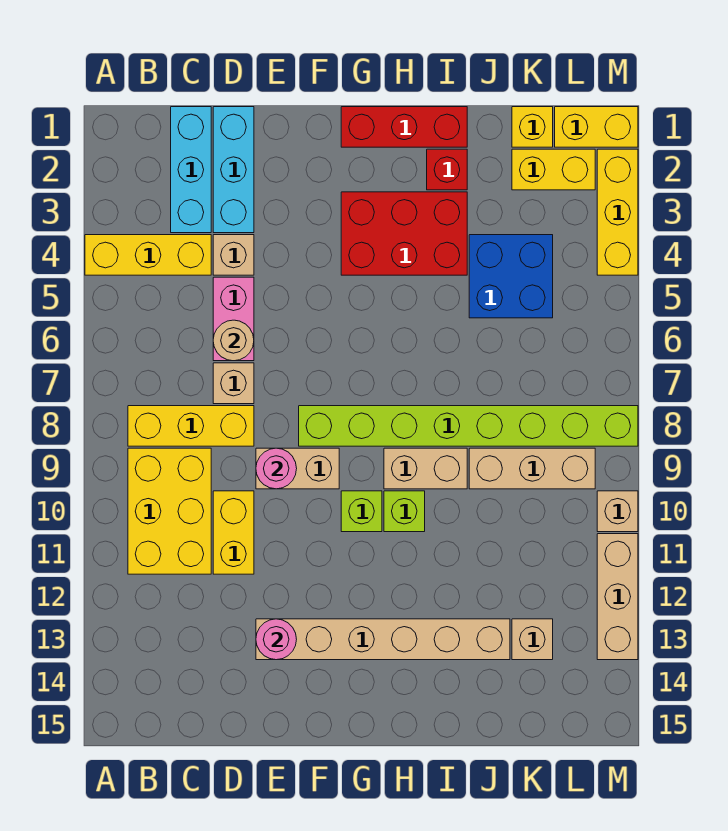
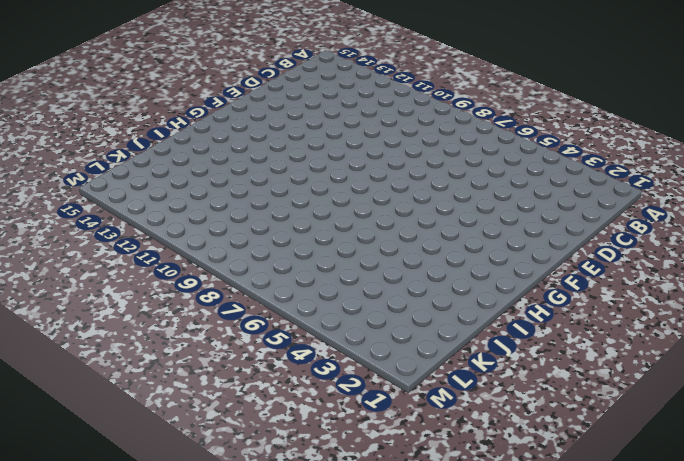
none -> yellow 1x3 brick [85,235,211,275]
none -> yellow 1x3 brick [128,406,254,446]
none -> yellow 2x3 brick [128,448,211,574]
none -> cyan 1x3 brick [171,107,211,233]

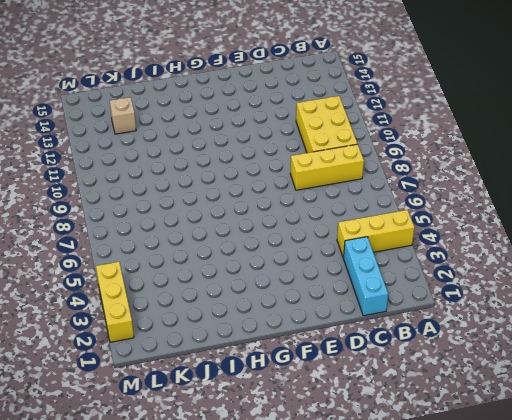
none -> cyan 1x3 brick [213,107,254,233]
none -> tan 1x1 brick [213,235,254,275]
none -> pink 1x2 brick [213,277,254,361]
none -> tan 1x1 brick [213,363,254,404]

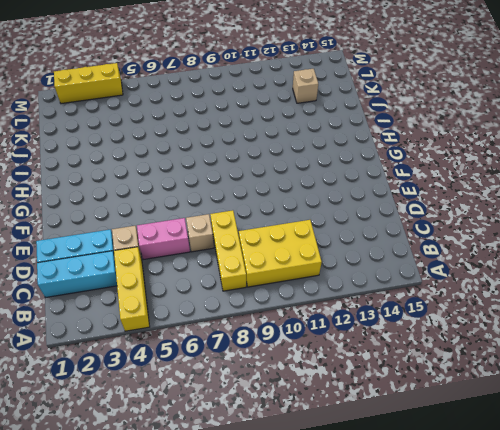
none -> yellow 1x2 brick [213,491,254,574]
none -> tan 1x2 brick [256,448,339,489]
none -> tan 1x6 brick [256,619,510,660]
none -> lime 1x8 brick [299,406,638,446]

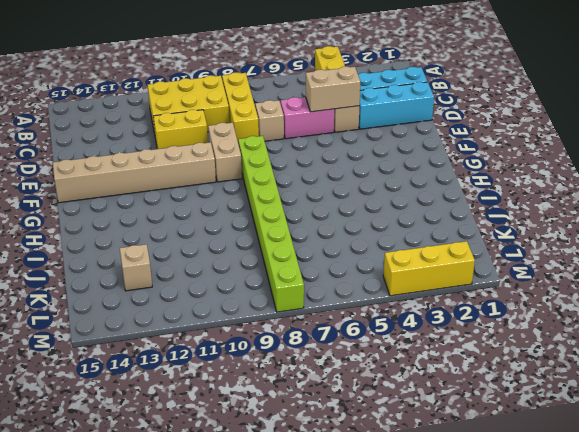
tan 1x2 brick [306,66,360,112] -> tan 1x2 brick turned to [384,448,467,489]
tan 1x6 brick [53,142,216,203] -> tan 1x6 brick turned to [256,619,510,660]
none -> red 1x3 brick [341,107,467,147]
none -> red 2x3 brick [341,192,467,275]
none -> lime 1x1 brick [341,491,382,532]
none -> lime 1x1 brick [384,491,425,532]

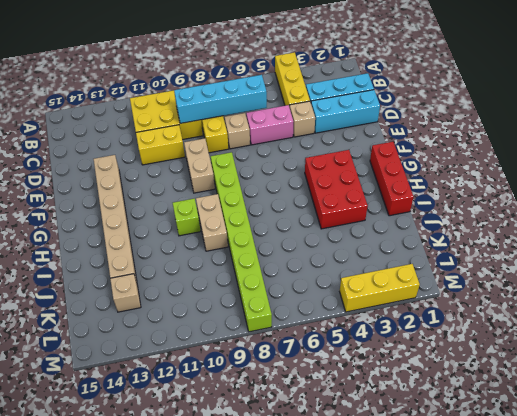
cyan 1x4 brick [174,75,267,123] -> none
none -> lime 1x1 brick [341,491,382,532]
none -> red 1x1 brick [427,149,467,190]
none -> blue 2x2 brick [469,235,553,318]
none -> tan 1x3 brick [469,448,595,489]

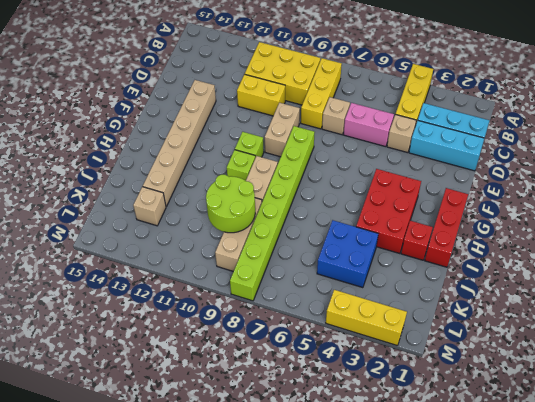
lime 2x2 round brick [206,175,255,233] -> none
none -> yellow 1x1 brick [512,107,553,147]
none -> yellow 1x2 brick [512,149,595,190]
none -> yellow 1x2 brick [555,107,638,147]
none -> tan 1x1 brick [597,491,638,532]

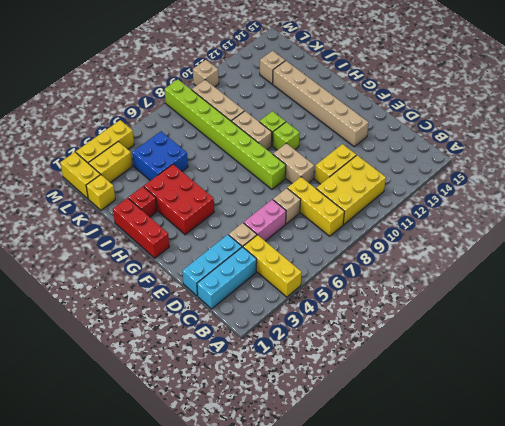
yellow 1x2 brick [89,142,132,183] -> yellow 1x2 brick turned to [512,149,595,190]
none -> tan 1x3 brick [597,534,638,660]
none -> tan 1x1 round brick [213,320,254,361]
none -> pink 1x1 round brick [256,448,297,489]
none -> pink 1x1 round brick [256,619,297,660]

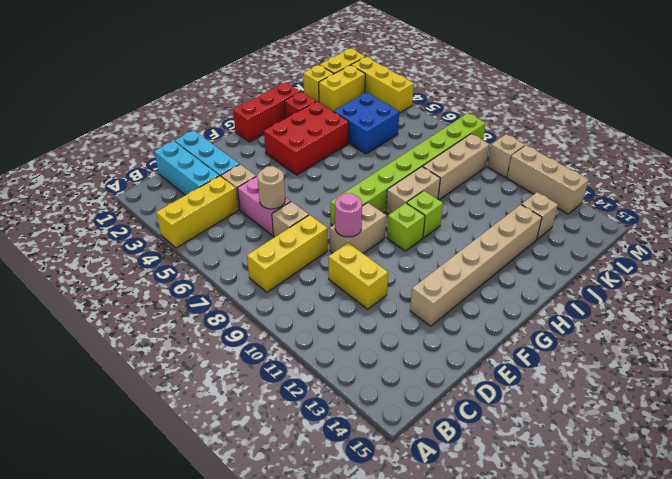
none -> yellow 2x3 brick [128,448,211,574]
none -> pink 1x1 round brick [256,619,297,660]

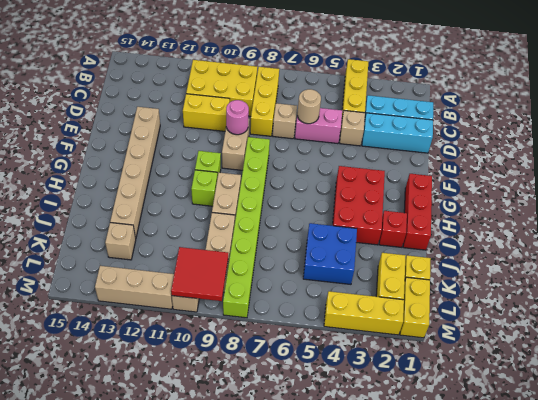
red 2x2 tile [171,247,228,301] -> none
none -> pink 1x1 round brick [256,619,297,660]

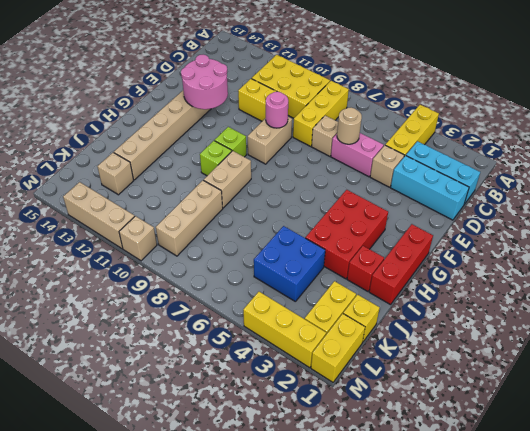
pink 2x2 round brick [181,55,228,109] -> pink 1x1 round brick [256,619,297,660]
none -> lime 1x8 brick [299,406,638,446]

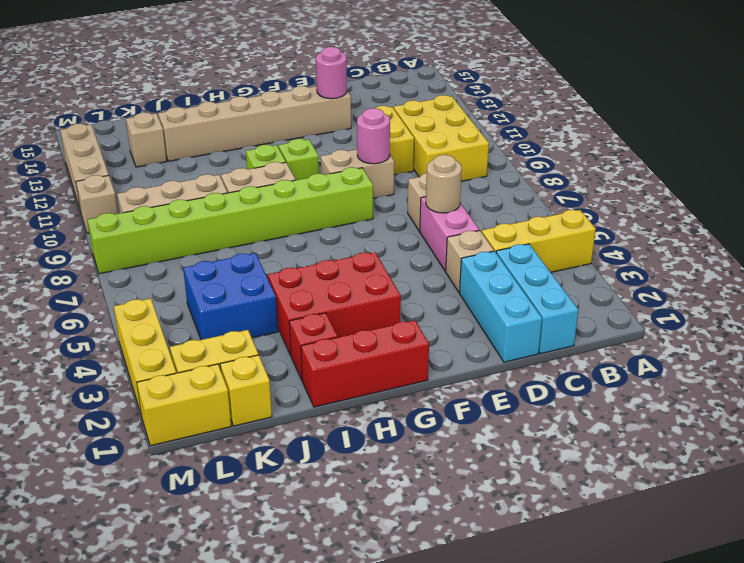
none -> yellow 1x3 brick [128,406,254,446]

